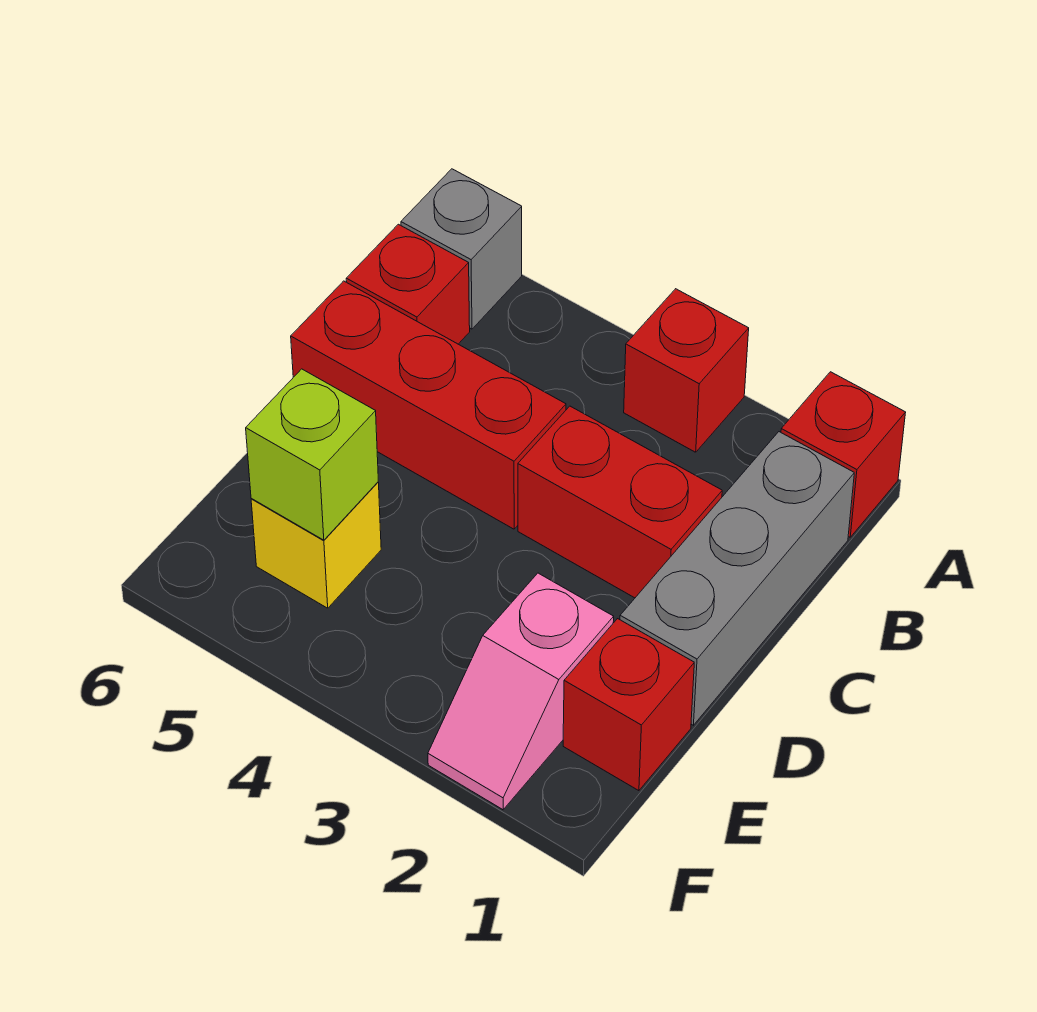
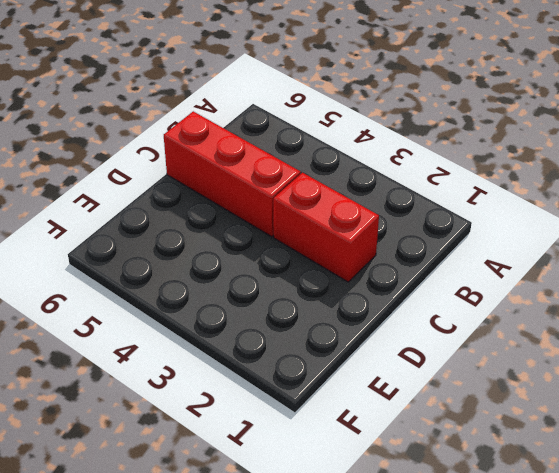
none -> red 1x1 brick [781,372,906,537]
none -> red 1x1 brick [624,289,749,452]

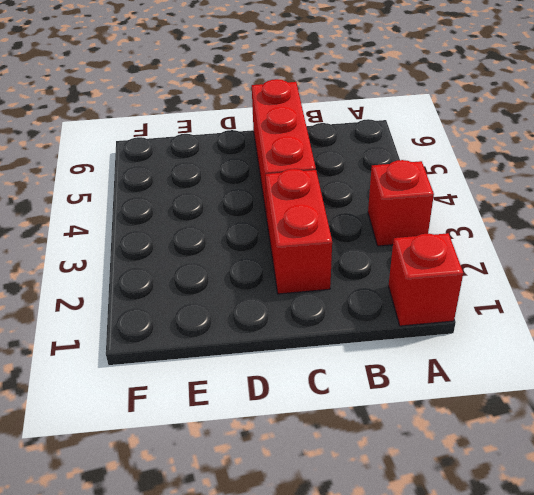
none -> grey 1x1 brick [401,169,522,329]
none -> grey 1x3 brick [620,432,854,725]

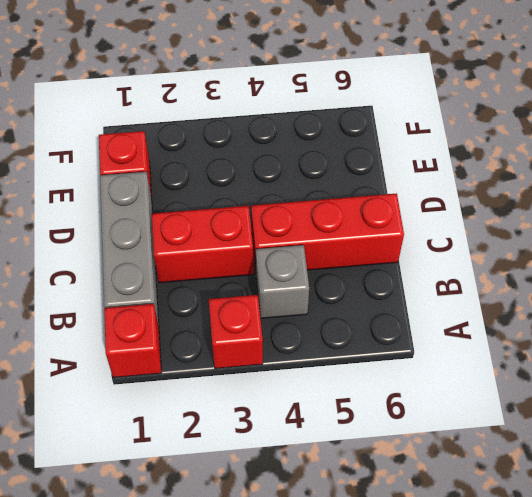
grey 1x1 brick [256,245,309,318] -> grey 1x1 brick moved to [401,169,522,329]
none -> red 1x1 brick [346,224,470,344]
none -> pink 1x2 slope [428,573,614,810]

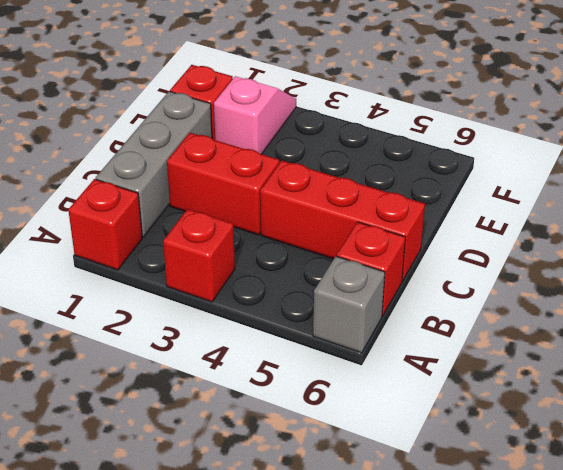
none -> yellow 1x1 brick [251,482,381,608]
none -> lime 1x1 brick [246,369,378,540]

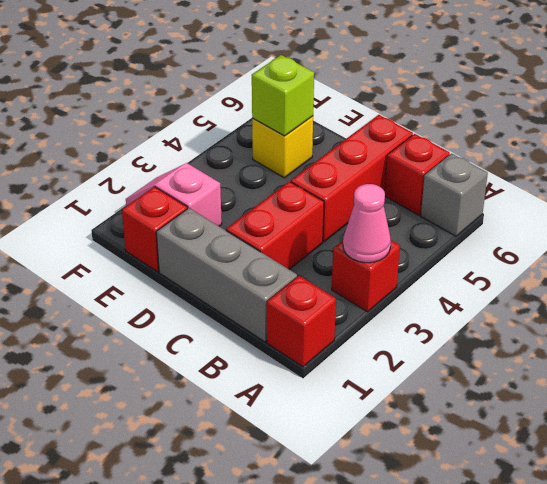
pink 1x1 cone [343,184,391,263] -> none

